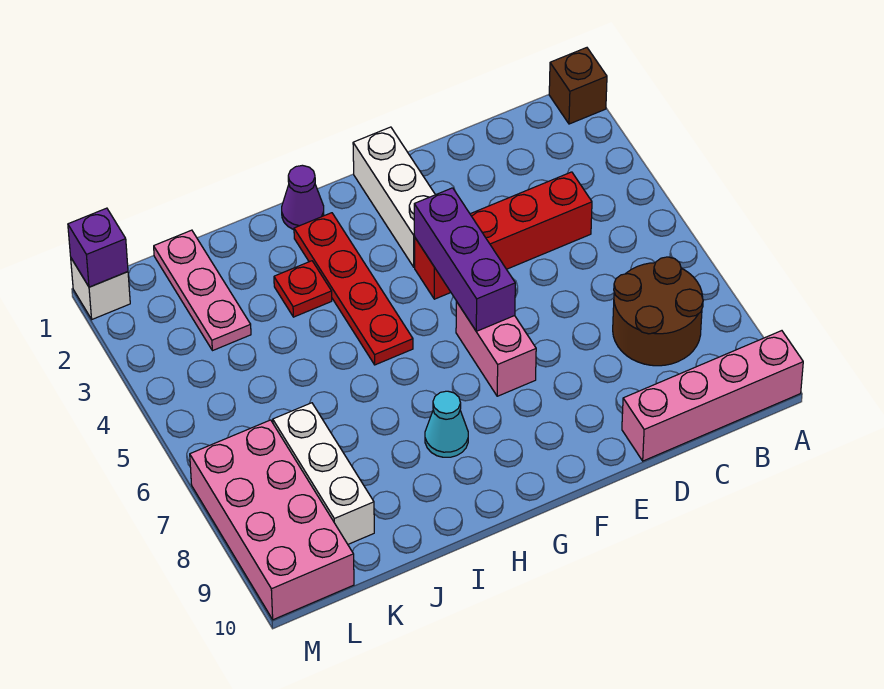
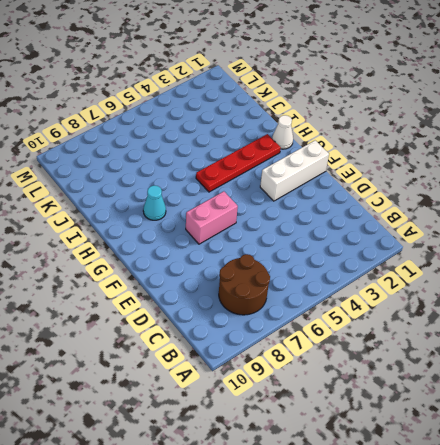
white 1x1 cone [272,115,293,149] -> purple 1x1 cone [282,165,324,230]
none -> brown 1x1 brick [549,48,607,124]
none -> pink 1x4 brick [622,331,803,461]
none -> red 1x4 brick [415,172,592,299]

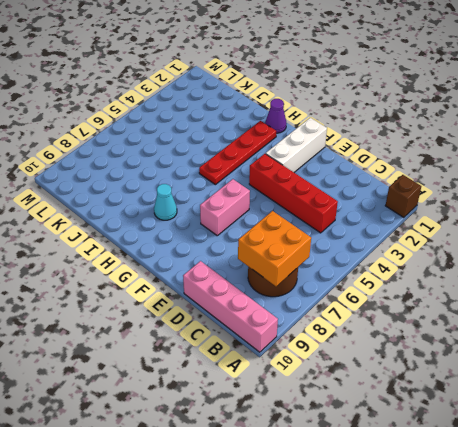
orange 2x2 brick [238,211,311,286] -> none
none -> red 1x1 plate [274,261,332,317]
none -> pink 1x3 plate [154,230,251,351]
none -> white 1x3 brick [273,403,374,544]

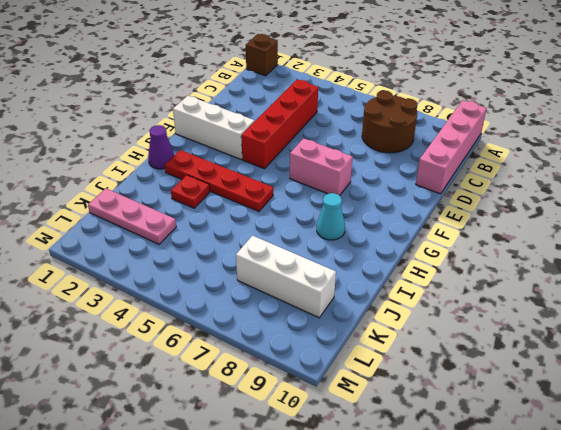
none -> pink 2x4 brick [190,420,354,620]
none -> white 1x1 brick [71,258,130,319]
none -> purple 1x3 brick [414,188,515,331]

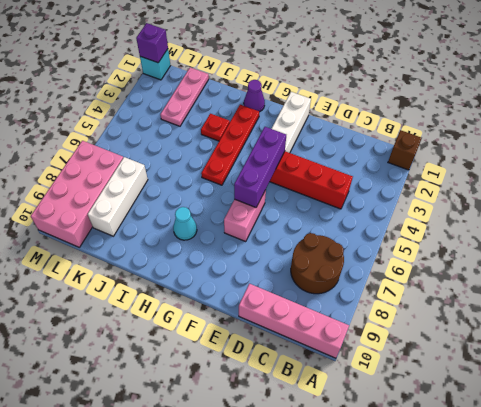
cyan 1x1 brick [140,49,171,80] -> white 1x1 brick [71,258,130,319]

